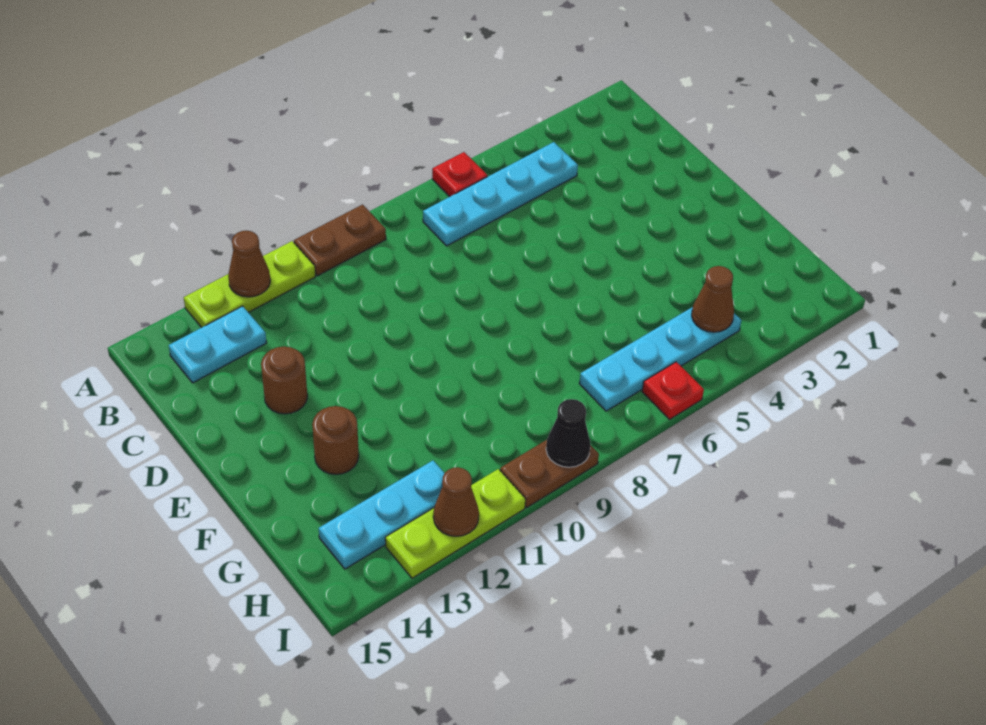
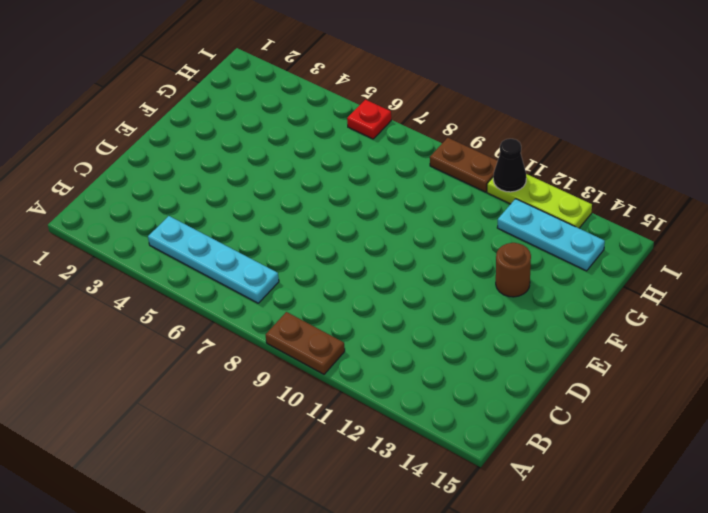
black 1x1 cone [493,139,526,192] -> black 1x1 cone moved to [546,399,591,467]
none -> red 1x1 plate [432,152,488,197]
none -> lime 1x3 plate [184,241,316,328]
none -> cyan 1x2 plate [169,306,267,383]

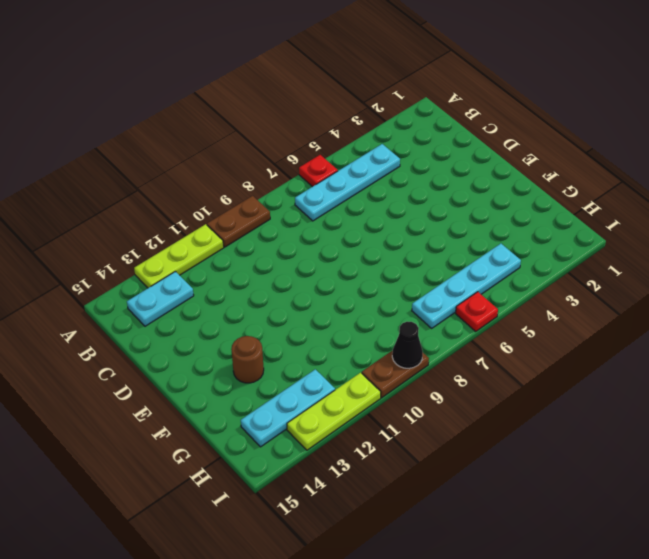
none -> brown 1x1 round brick [261,347,307,414]
none -> brown 1x1 cone [228,231,270,297]
none -> brown 1x1 cone [692,266,734,332]

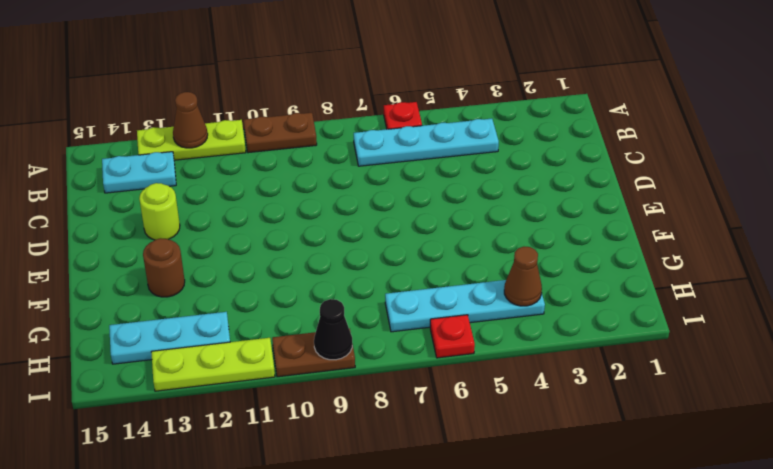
lime 1x1 round brick [139,183,180,240] -> brown 1x1 round brick [261,347,307,414]
none -> brown 1x1 cone [433,467,479,536]

